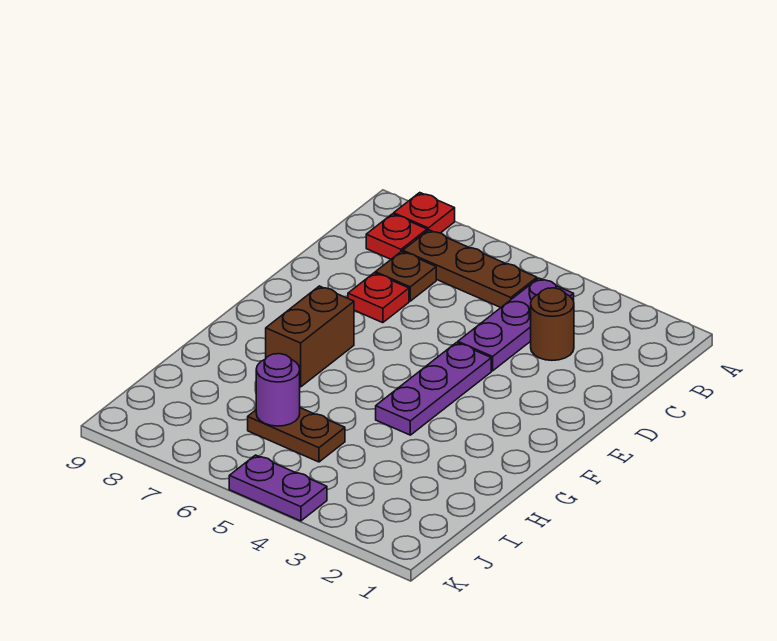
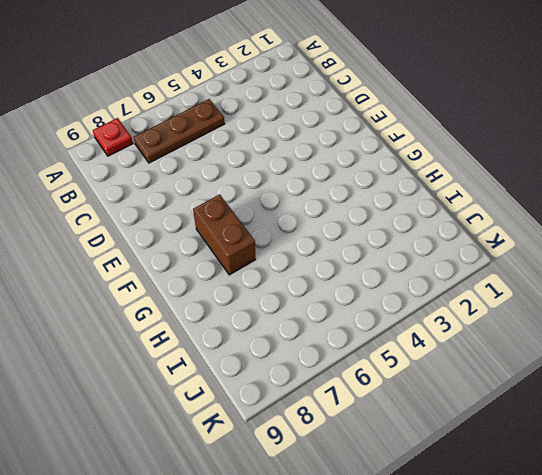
none -> purple 1x3 plate [458,278,574,371]
none -> red 1x1 plate [366,214,427,259]
none -> brown 1x1 round brick [531,288,574,360]

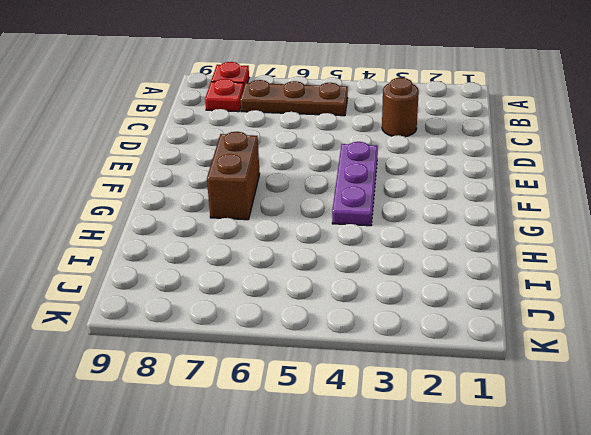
none -> purple 1x3 plate [458,278,574,371]
none -> brown 1x1 plate [375,251,436,301]
none -> red 1x1 plate [348,273,409,323]

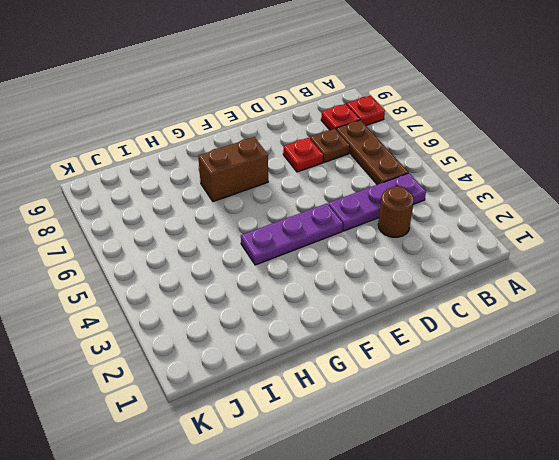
none -> brown 1x2 plate [248,408,345,462]
none -> purple 1x2 plate [229,455,327,521]
none -> purple 1x1 round brick [256,354,300,426]

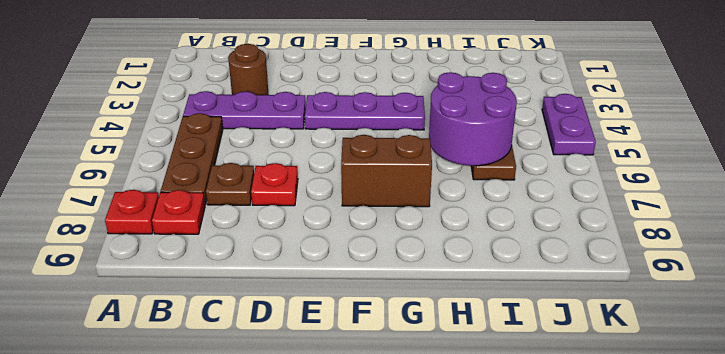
purple 2x2 round brick [429,72,517,166] -> purple 1x1 round brick [256,354,300,426]

